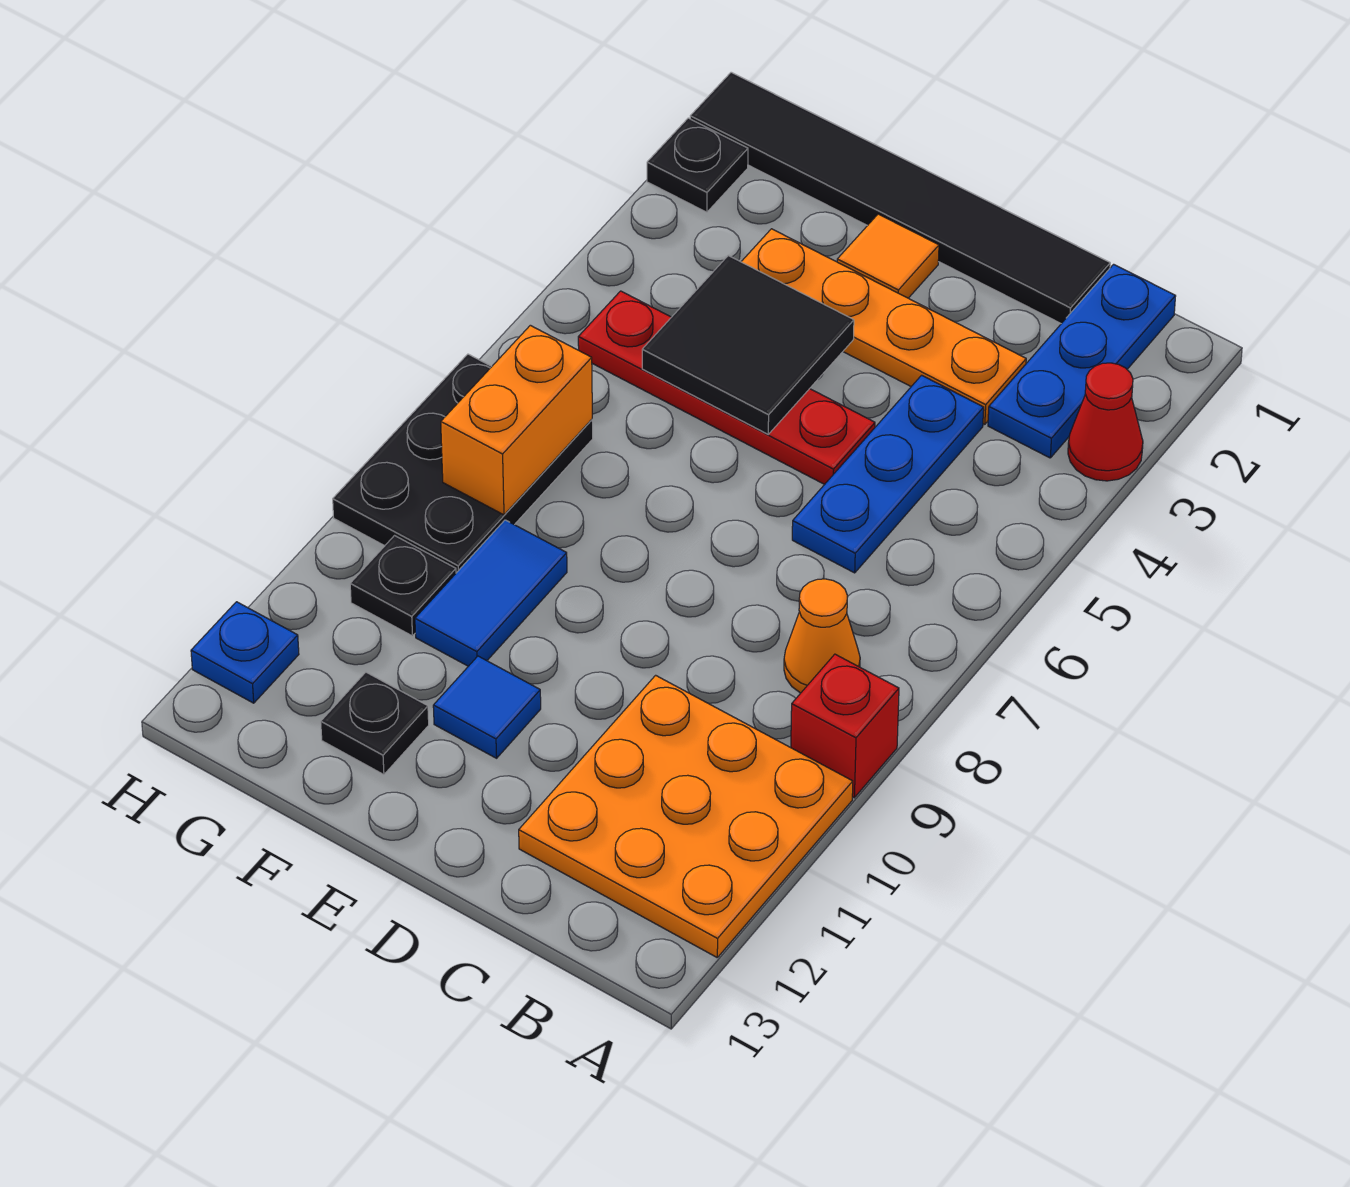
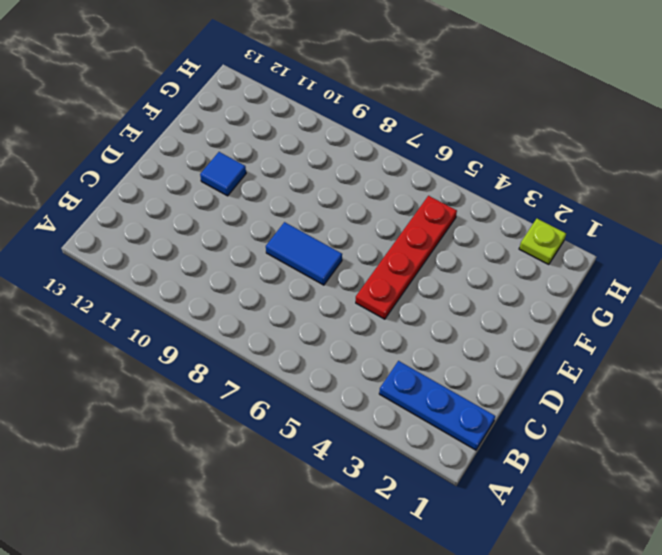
blue 1x2 tile [266,222,342,285] -> blue 1x2 tile moved to [415,520,567,666]
lime 1x1 plate [519,219,566,265] -> black 1x1 plate [647,118,748,212]
none -> red 1x1 cone [1068,363,1143,481]
none -> red 1x1 brick [791,654,899,798]
none -> orange 3x3 plate [519,675,853,957]

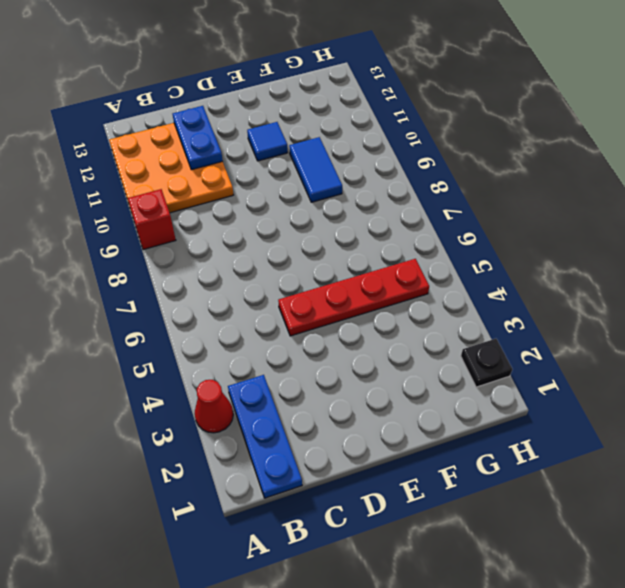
blue 1x2 plate [173,106,223,170] -> none
none -> orange 1x1 cone [784,579,860,693]
none -> black 1x6 tile [690,72,1110,324]
none -> orange 1x4 plate [741,229,1026,424]

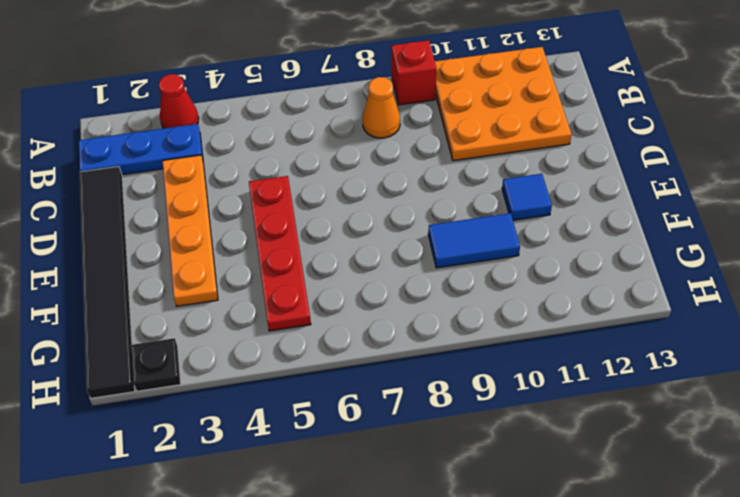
none -> blue 1x3 plate [792,375,984,573]
none -> orange 1x1 tile [837,214,939,298]
none -> black 1x1 plate [321,672,429,775]

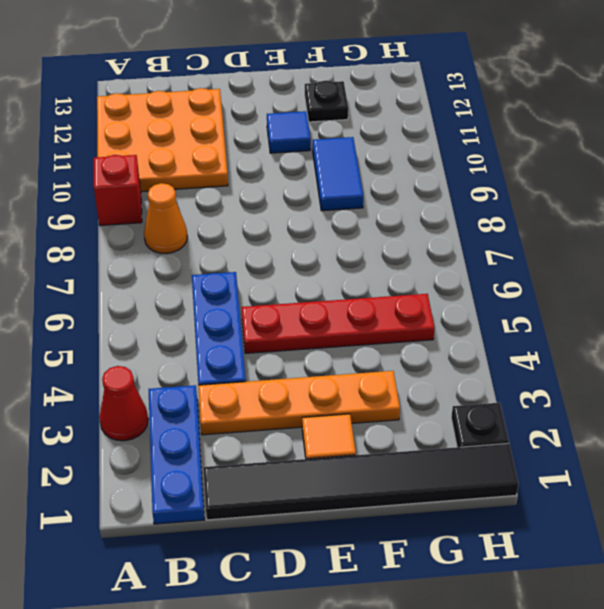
none -> black 2x3 plate [333,354,593,573]
none -> black 1x1 plate [350,536,456,636]
none -> blue 1x1 plate [191,602,299,703]

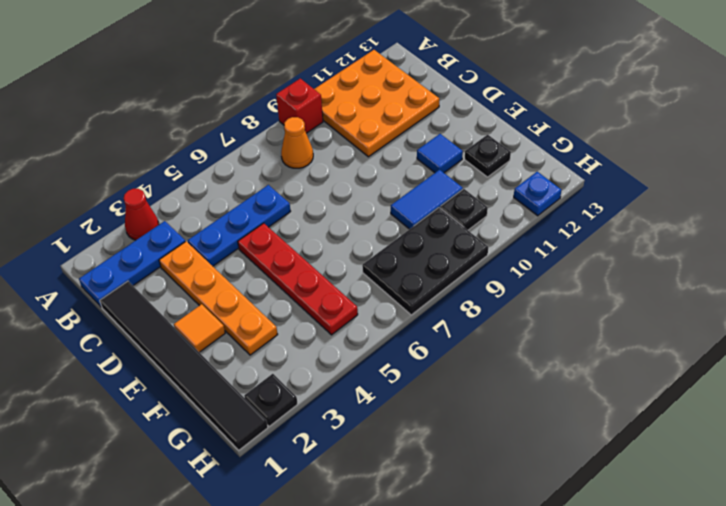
none -> black 2x2 tile [642,256,854,434]
none -> orange 1x2 brick [441,325,592,515]

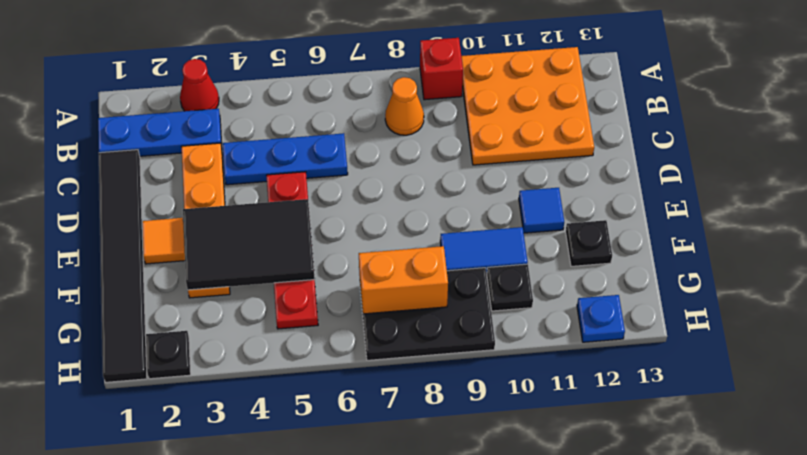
black 2x3 tile [183,199,315,290] -> black 2x2 tile [642,256,854,434]

